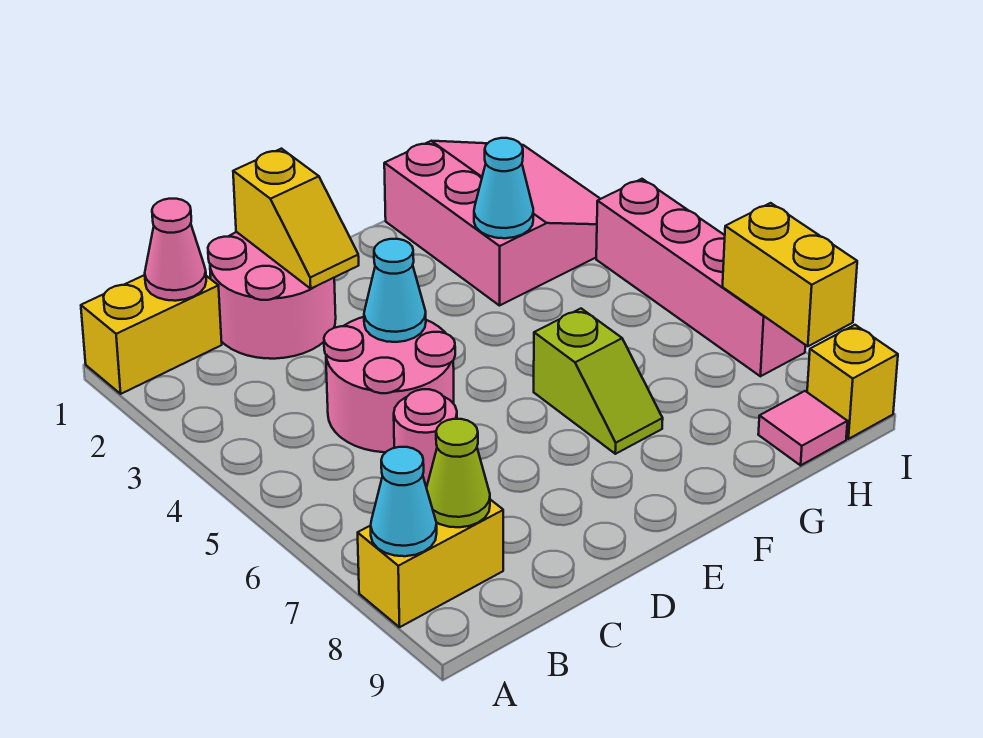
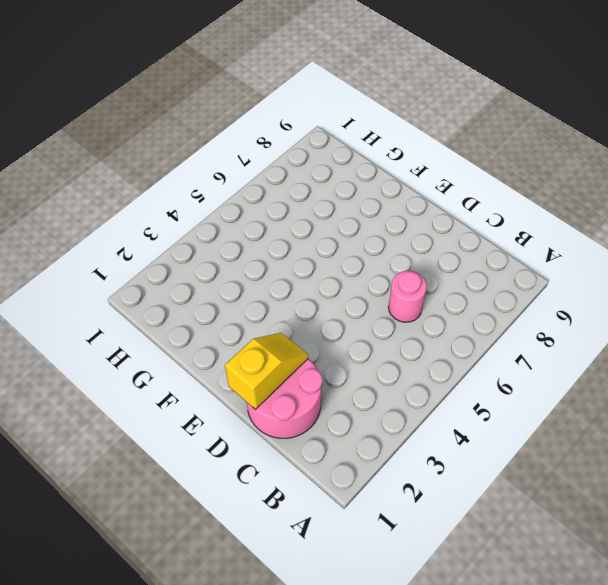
none -> yellow 1x2 brick [81,275,222,394]
none -> yellow 1x2 brick [358,500,503,627]
none -> pink 2x2 round brick [324,317,455,452]

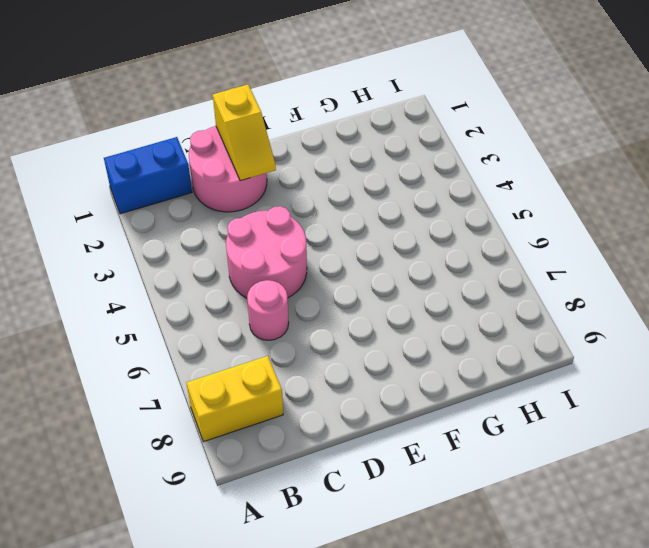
blue 1x2 brick [104,137,192,214] -> yellow 1x2 brick [81,275,222,394]
none -> lime 1x2 slope [534,309,663,454]
none -> pink 3x3 slope [384,141,600,306]
none -> pink 1x1 tile [758,391,847,465]

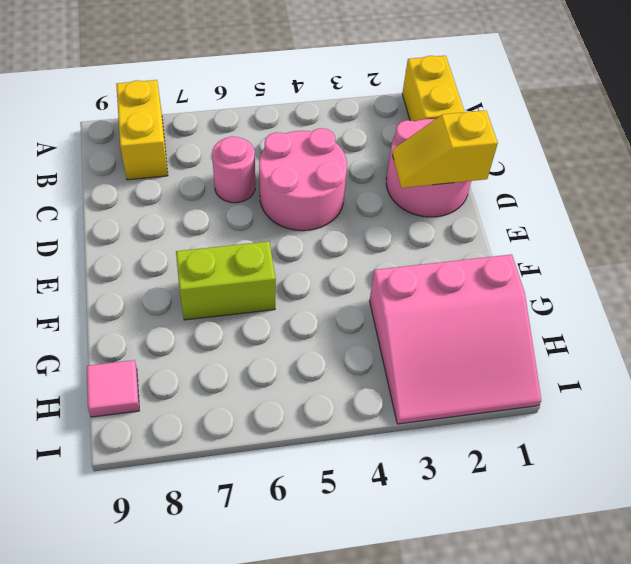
lime 1x2 brick [176,241,276,320] -> lime 1x2 slope [534,309,663,454]
none -> pink 1x4 brick [596,179,805,376]
none -> yellow 1x1 brick [807,325,898,439]
none -> cyan 1x1 cone [371,447,437,556]

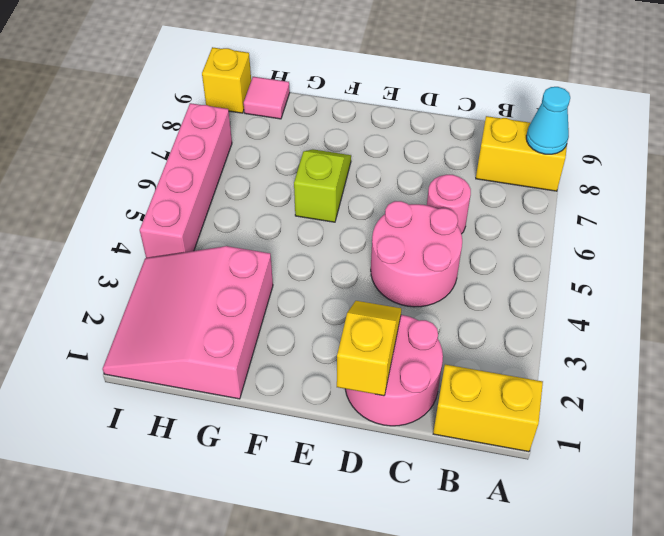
none -> pink 1x1 cone [145,199,206,301]
none -> lime 1x1 cone [427,419,490,527]
none -> cyan 1x1 cone [364,239,426,342]

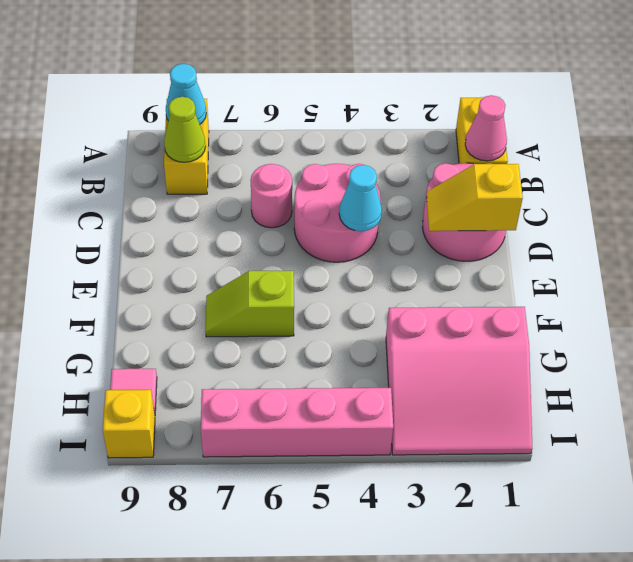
none -> cyan 1x1 cone [474,138,533,238]
none -> yellow 1x2 brick [723,203,857,346]

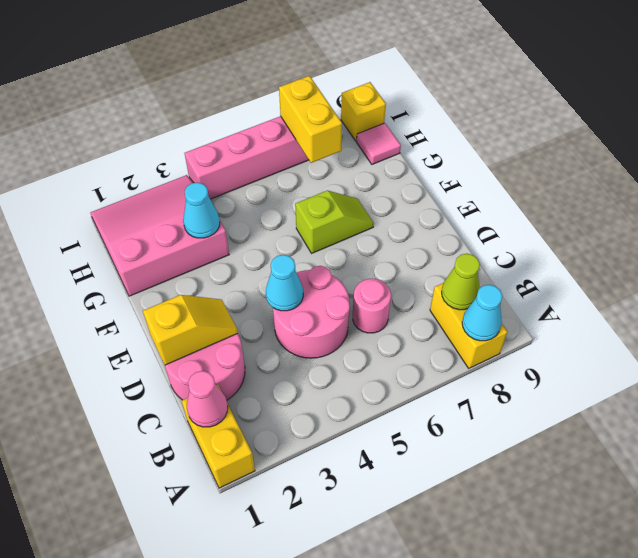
yellow 1x2 brick [279,76,342,163] -> yellow 1x2 brick turned to [723,203,857,346]

